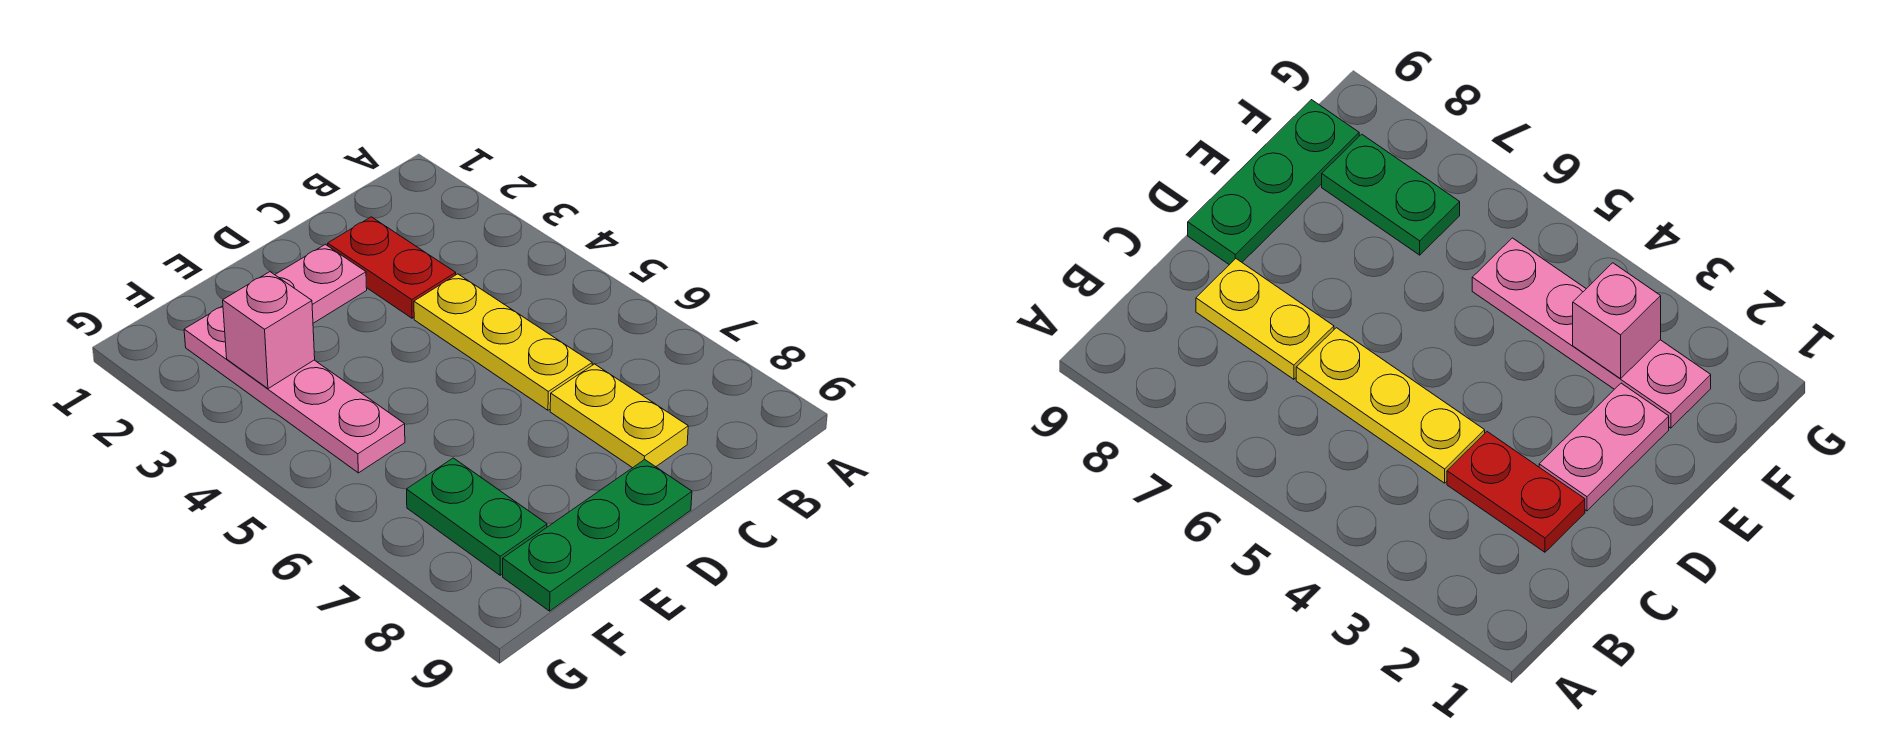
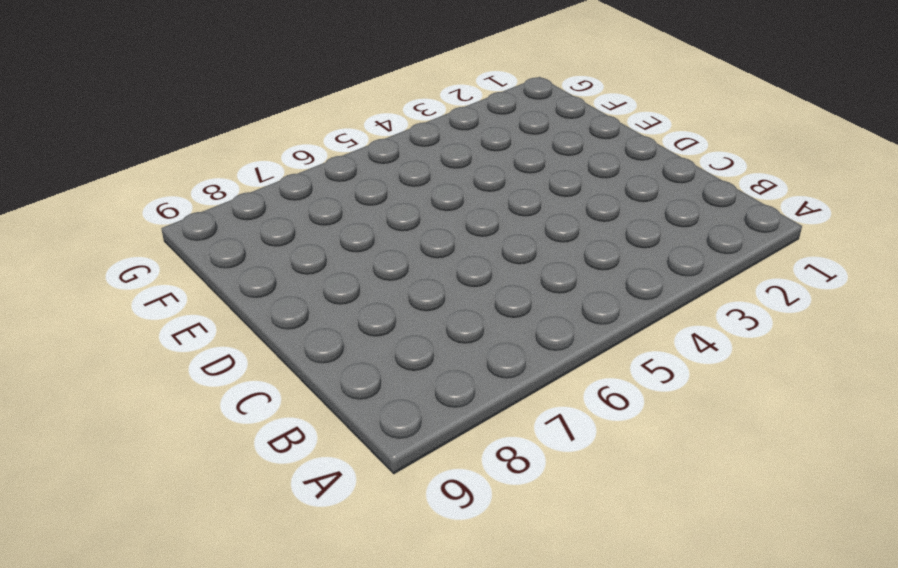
none -> red 1x2 plate [327,217,456,318]
none -> yellow 1x3 plate [414,274,592,410]

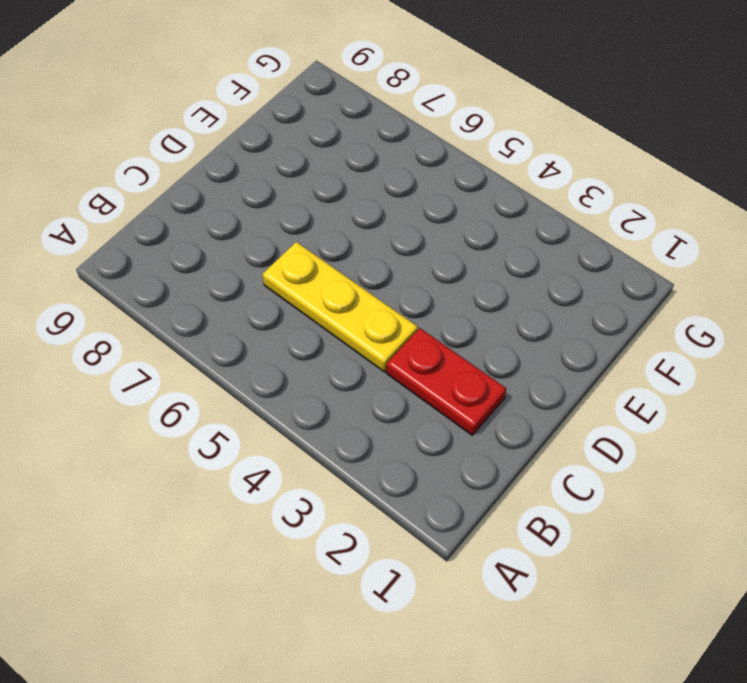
none -> yellow 1x2 plate [550,364,688,468]
none -> pink 1x2 plate [275,244,367,323]

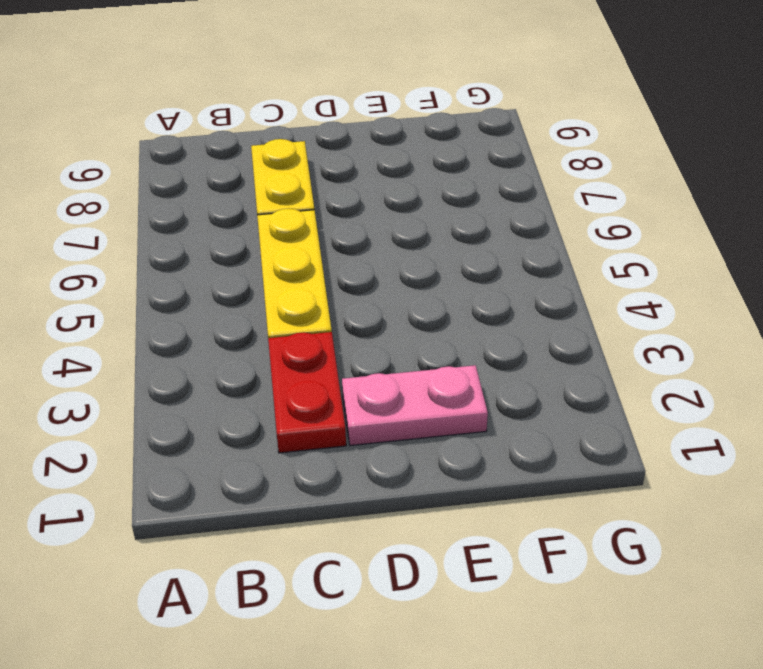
none -> green 1x3 plate [503,459,692,611]
none -> pink 1x4 plate [184,306,405,473]

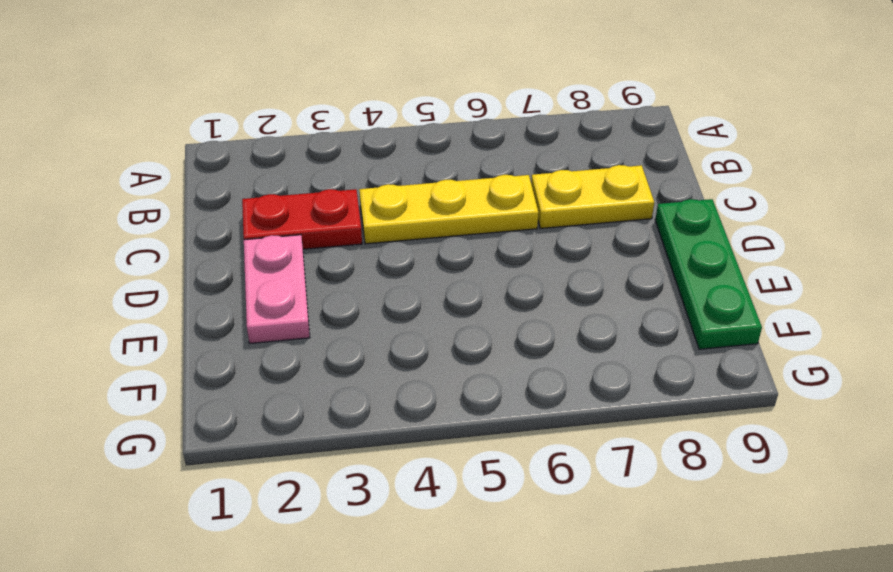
none -> pink 1x4 plate [184,306,405,473]
none -> green 1x2 plate [407,458,547,575]

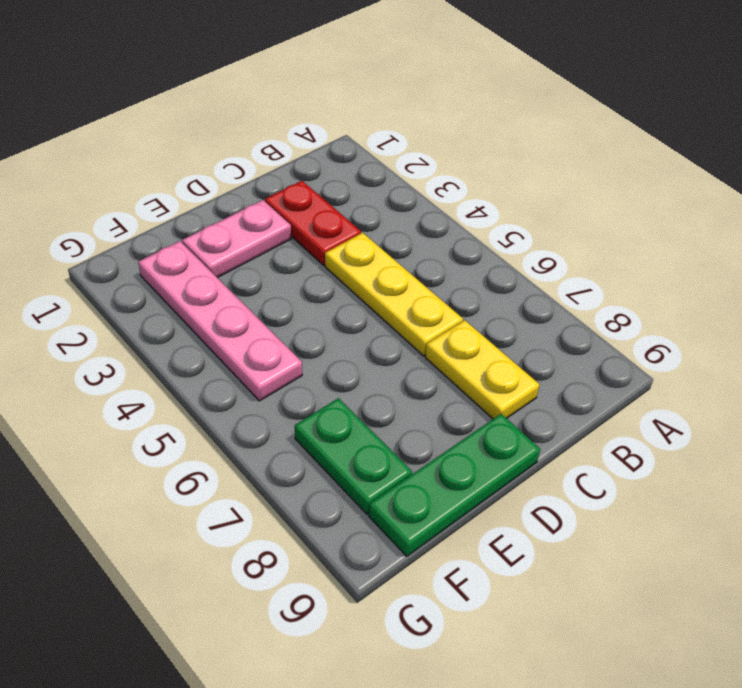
none -> pink 1x1 brick [223,272,315,389]

